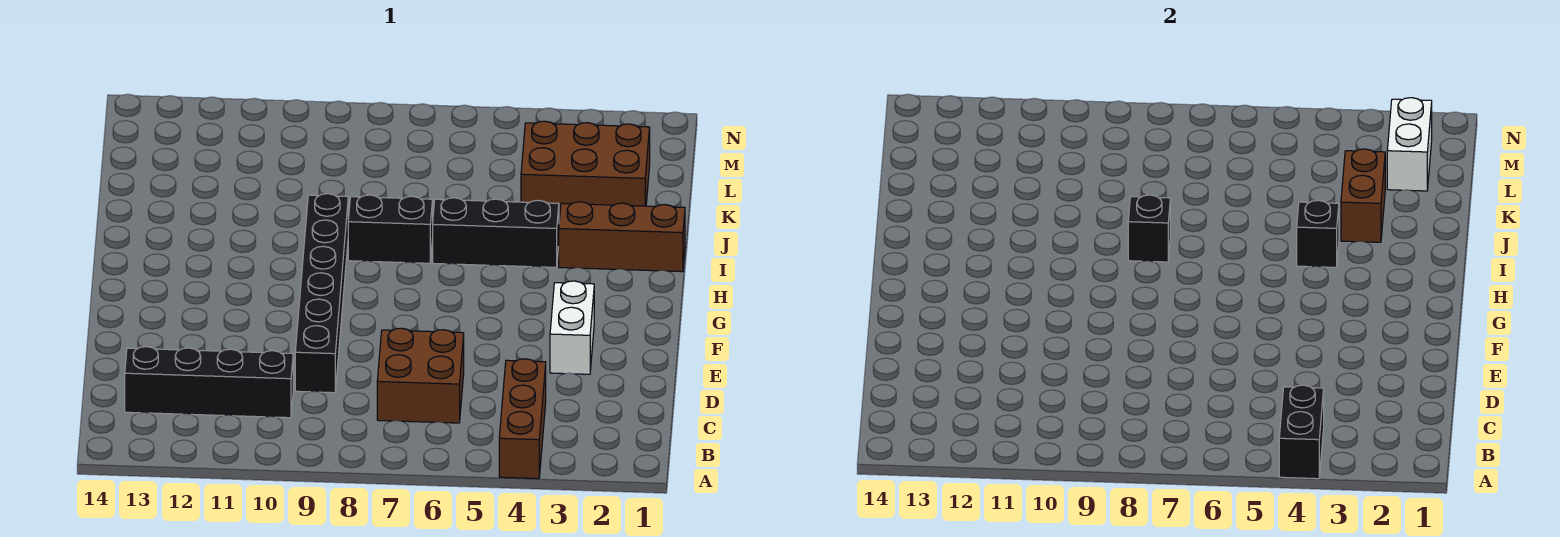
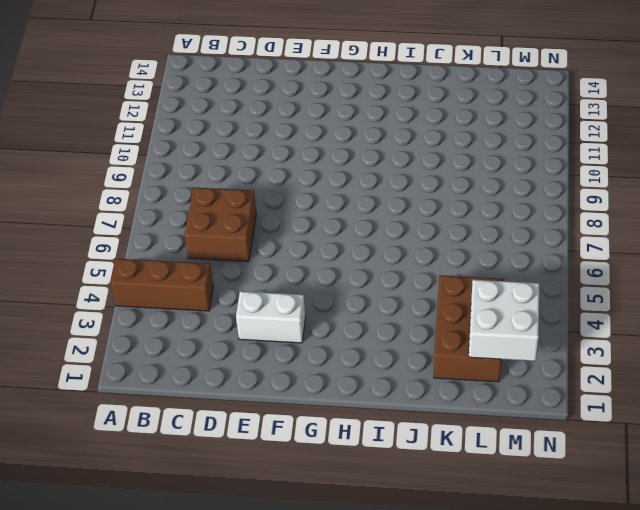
white 2x2 brick [469,280,539,361] -> white 1x2 brick [1387,98,1432,191]
none -> black 1x4 brick [125,347,293,418]
none -> black 1x6 brick [295,194,348,393]
none -> brown 1x3 brick [559,202,685,272]

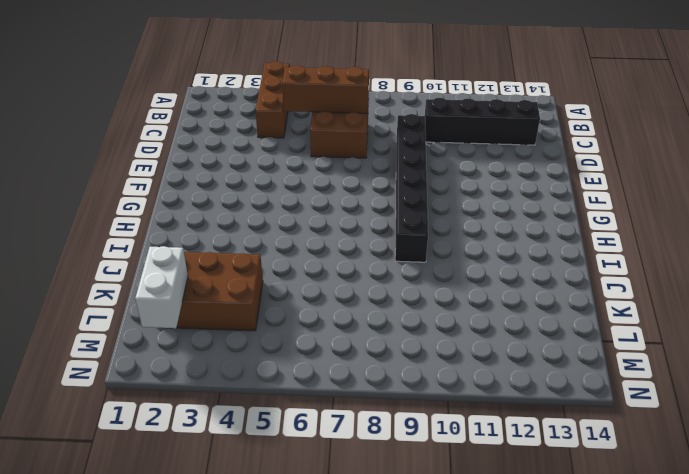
brown 1x3 brick [282,65,369,113] -> brown 1x3 brick moved to [559,202,685,272]
none -> white 1x2 brick [550,281,594,374]
none -> black 1x3 brick [433,198,559,267]
none -> black 1x2 brick [348,195,433,263]

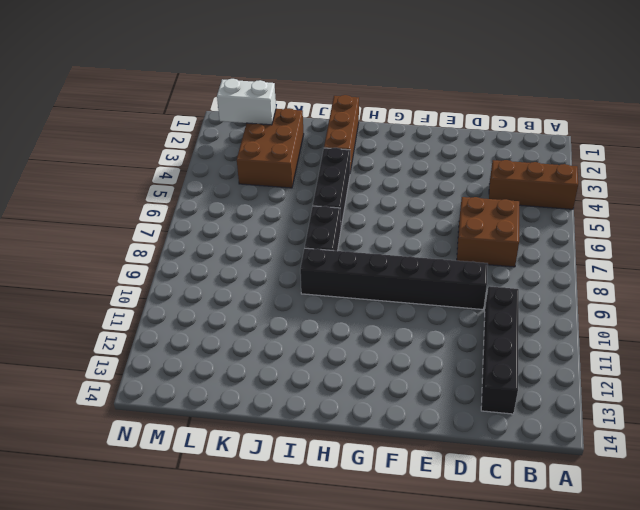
none -> white 1x2 brick [550,281,594,374]
none -> black 1x2 brick [1279,385,1324,479]
none -> black 1x1 brick [1297,200,1339,267]

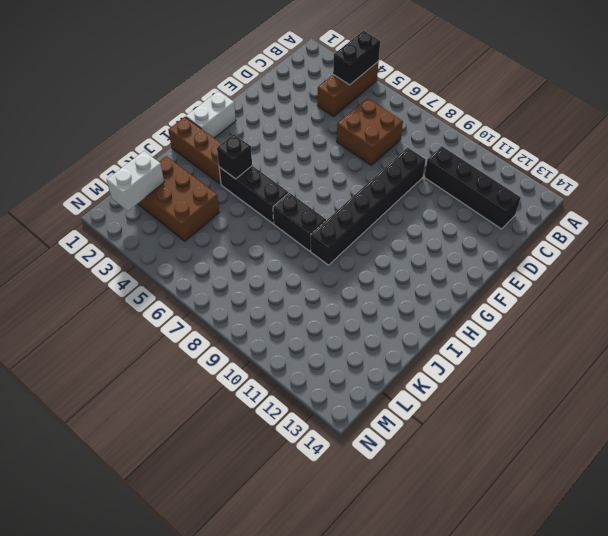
white 1x2 brick [186,91,236,138] -> white 1x2 brick moved to [550,281,594,374]
none -> black 1x1 brick [1128,195,1170,262]
none -> brown 1x2 brick [1341,149,1385,242]

